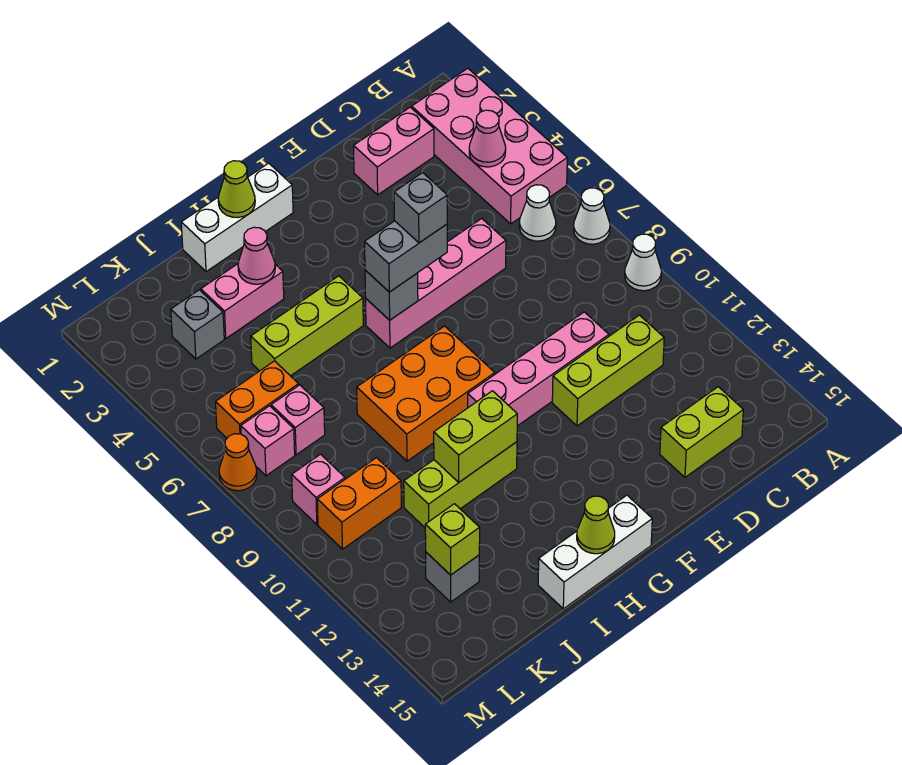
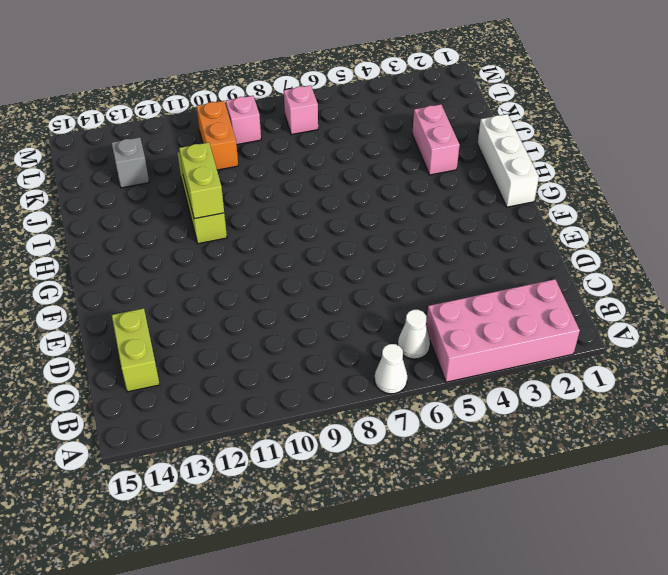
none -> white 1x1 cone [625,234,661,291]
none -> pink 1x2 brick [354,107,434,195]
none -> lime 1x3 brick [552,315,664,426]
none -> pink 1x4 brick [366,218,506,348]

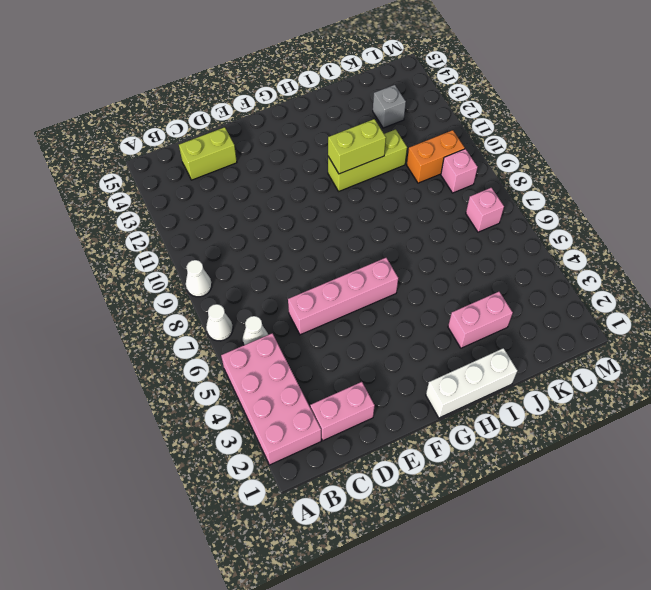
none -> lime 1x3 brick [552,315,664,426]
none -> pink 1x4 brick [468,312,609,426]
none -> orange 2x3 brick [357,326,495,461]
none -> white 1x3 brick [538,495,652,609]

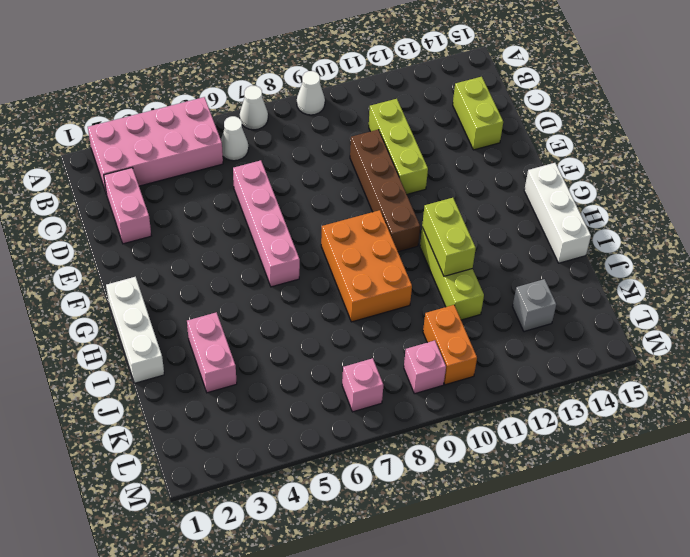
brown 1x4 brick [350,130,420,252] -> pink 1x4 brick [468,312,609,426]
none -> lime 1x3 brick [251,276,363,376]
none -> grey 1x1 brick [171,290,224,359]
none -> orange 1x2 brick [216,361,299,438]
none -> pink 1x1 brick [271,385,325,455]

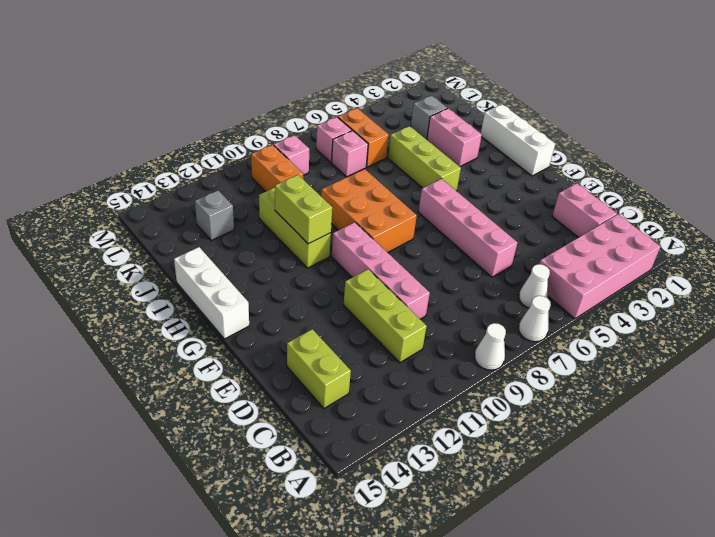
none -> orange 1x1 cone [219,434,257,491]
none -> pink 1x1 cone [469,110,506,167]
none -> grey 1x1 brick [365,270,418,320]
none -> lime 1x1 cone [218,161,255,217]

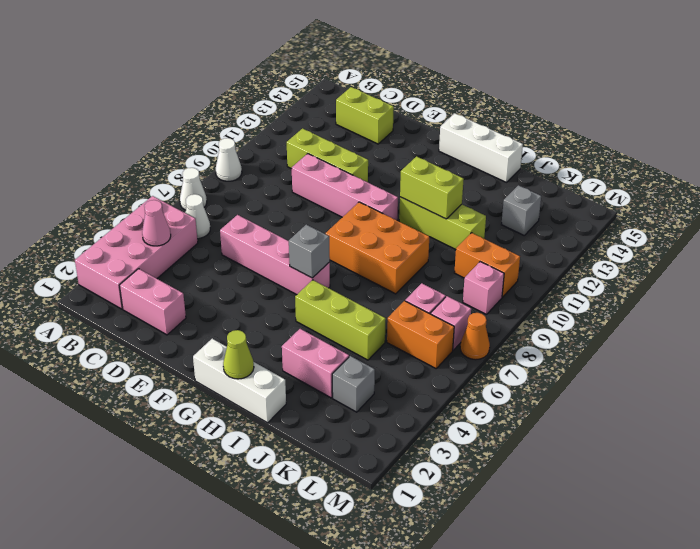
none -> lime 1x1 cone [577,496,615,554]
none -> pink 1x1 cone [238,227,275,284]
none -> lime 1x1 brick [425,504,480,575]
none -> grey 1x2 brick [365,221,447,292]

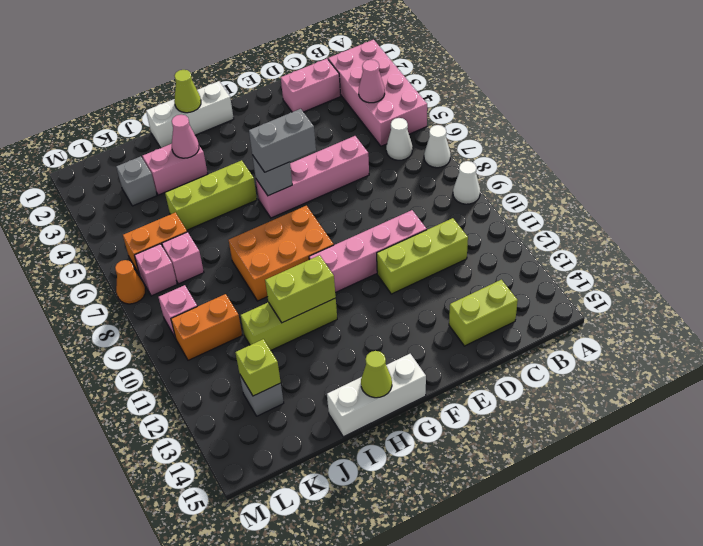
none -> grey 1x1 brick [394,173,447,243]

